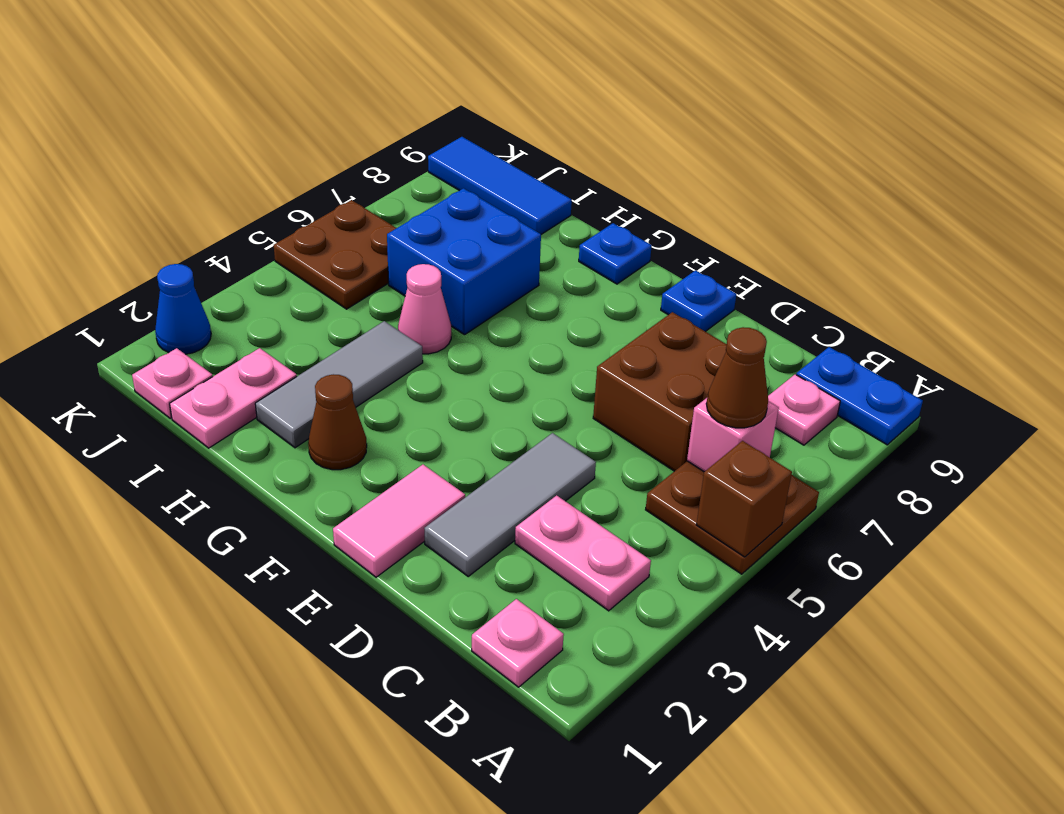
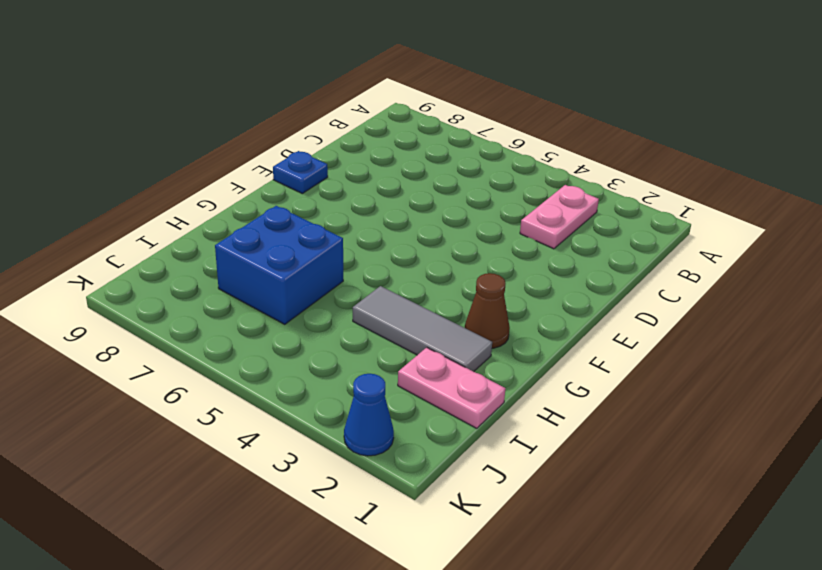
none -> brown 2x2 plate [646,461,819,574]
none -> blue 1x2 plate [796,347,923,445]
none -> pink 1x1 plate [472,599,564,687]

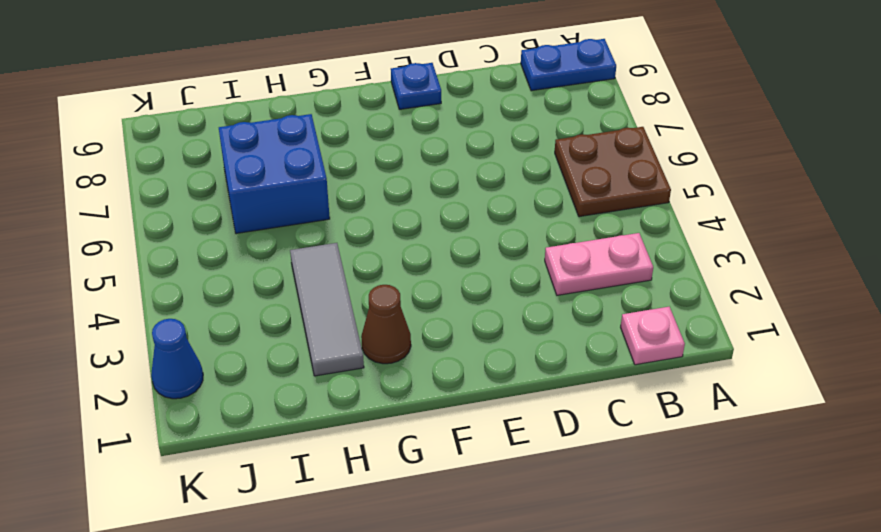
none -> pink 1x1 plate [768,374,840,445]
none -> brown 2x2 brick [593,312,727,471]
none -> grey 1x3 tile [424,433,596,576]

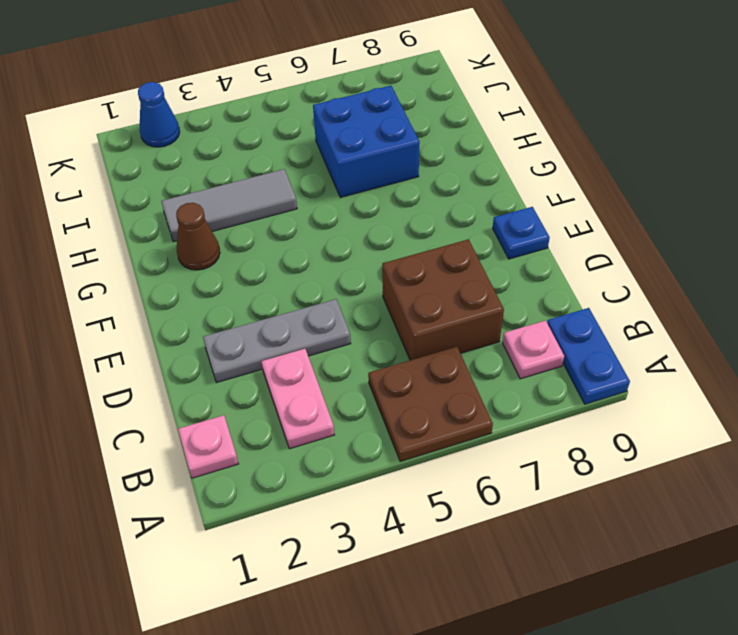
grey 1x3 plate [203,299,351,383] -> grey 1x3 tile [424,433,596,576]
none -> pink 1x2 tile [333,465,465,577]
none -> blue 1x1 plate [579,223,652,284]
none -> pink 1x1 cone [398,264,451,354]

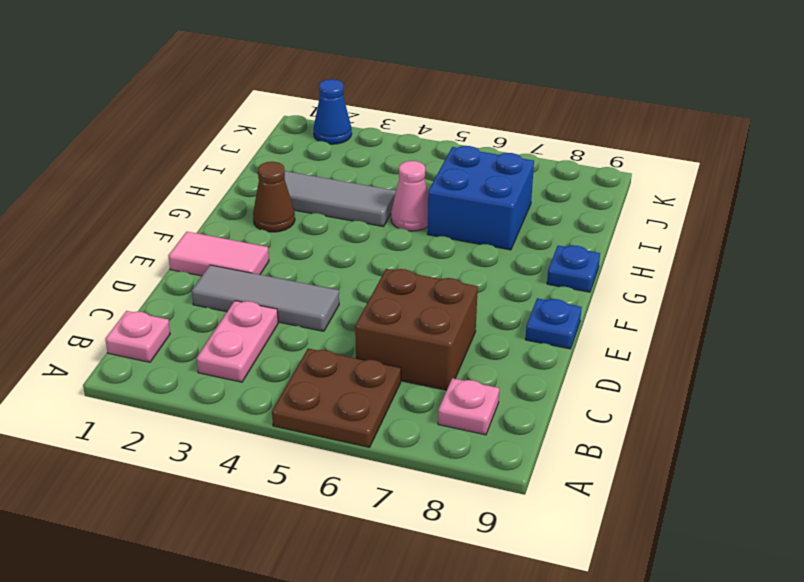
none -> blue 1x2 plate [796,347,923,445]
none -> pink 1x2 plate [170,348,297,448]
none -> blue 1x3 tile [428,137,572,234]

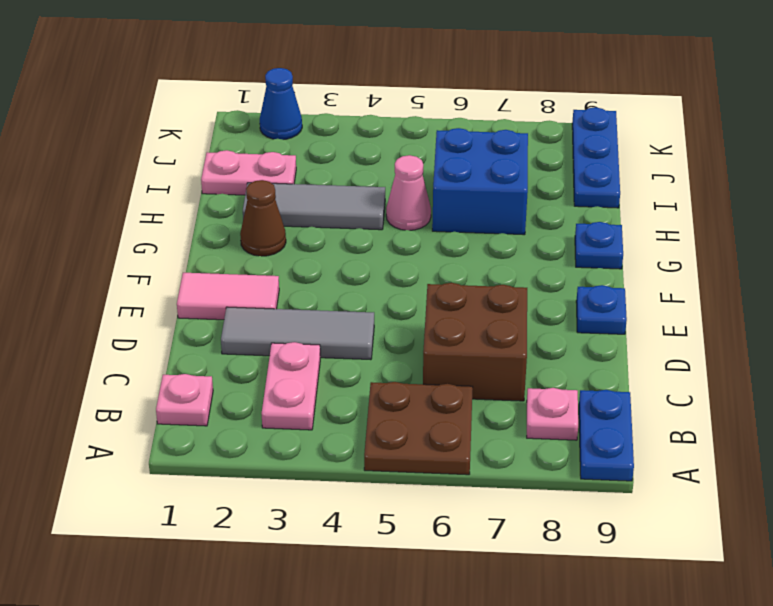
blue 1x3 plate [572,107,620,208] -> blue 1x3 tile [428,137,572,234]
none -> pink 1x1 plate [132,348,213,418]
none -> brown 2x2 plate [274,200,396,309]
none -> brown 1x1 brick [697,441,792,557]

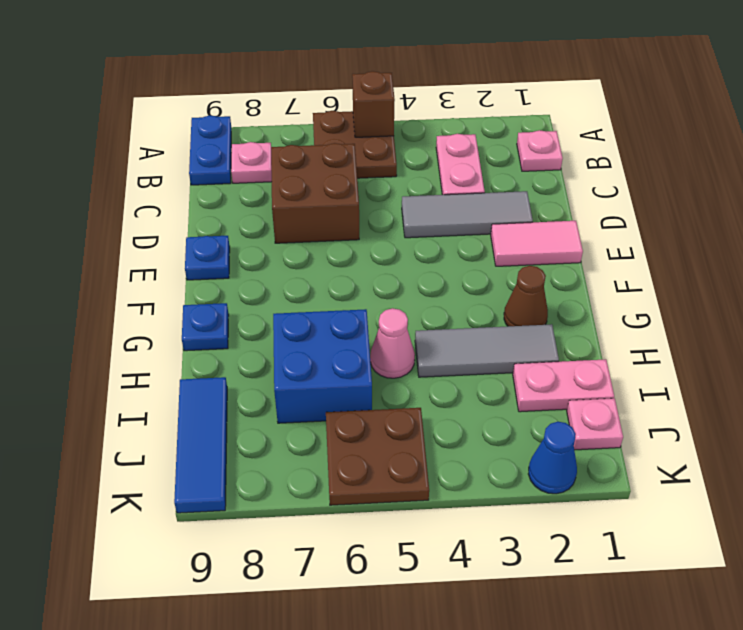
none -> pink 1x1 brick [687,398,779,472]
none -> brown 1x1 cone [706,327,768,428]

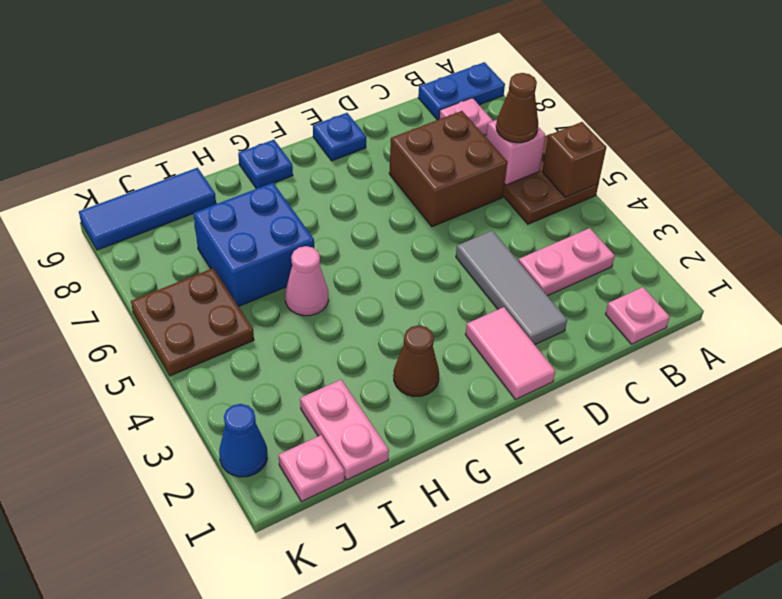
none -> grey 1x3 tile [255,321,423,448]

